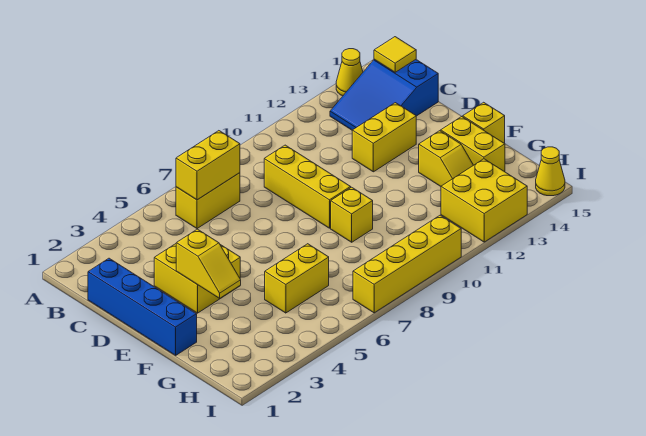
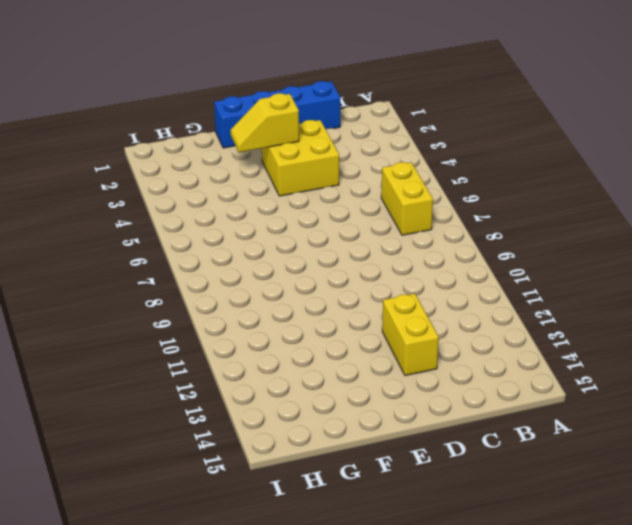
none -> yellow 1x1 cone [336,49,363,96]
none -> blue 2x3 slope [330,59,438,130]
none -> yellow 1x3 brick [264,145,351,228]

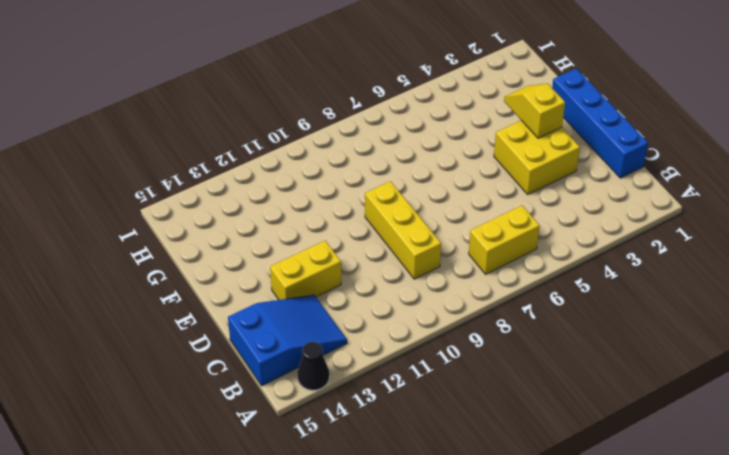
black 1x1 cone [297,342,329,390] -> yellow 1x1 cone [336,49,363,96]
none -> yellow 1x1 brick [331,187,373,242]
none -> yellow 1x2 slope [419,131,473,186]
none -> yellow 1x2 brick [441,117,505,172]

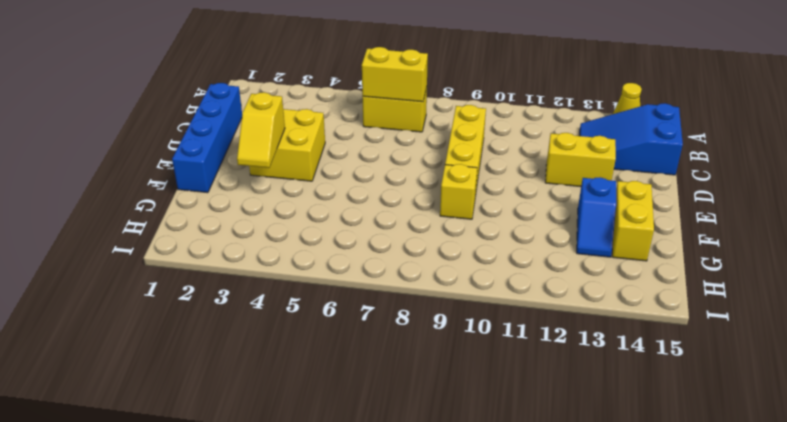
blue 1x2 slope [577,177,616,257] -> yellow 1x2 slope [419,131,473,186]
none -> yellow 1x1 brick [463,102,505,143]
none -> yellow 1x2 brick [265,244,329,313]
none -> yellow 2x2 brick [441,159,527,242]

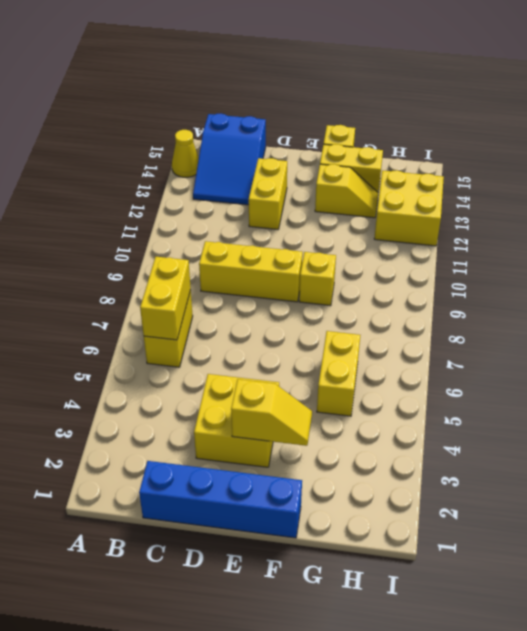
none -> yellow 1x4 brick [353,215,461,313]
none -> yellow 1x1 cone [536,147,565,196]
none -> yellow 1x1 tile [374,37,416,72]

